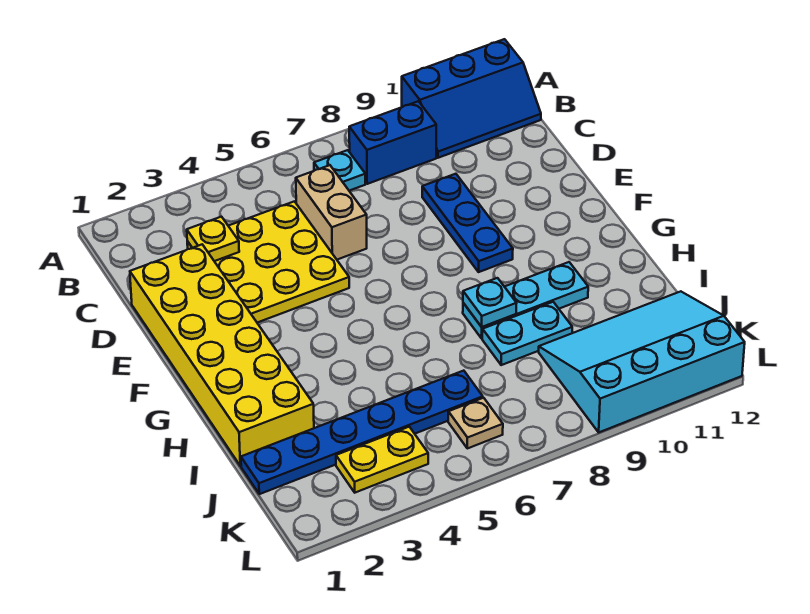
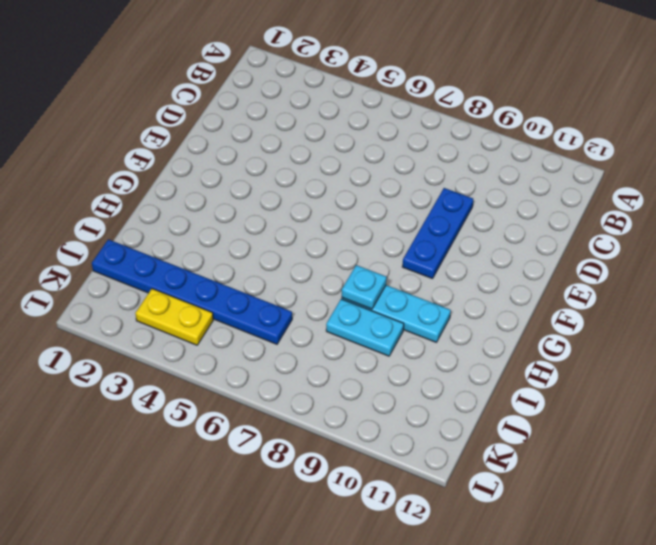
none -> blue 2x3 slope [402,39,541,158]
none -> cyan 1x1 plate [314,150,365,191]
none -> blue 1x2 brick [349,101,436,184]

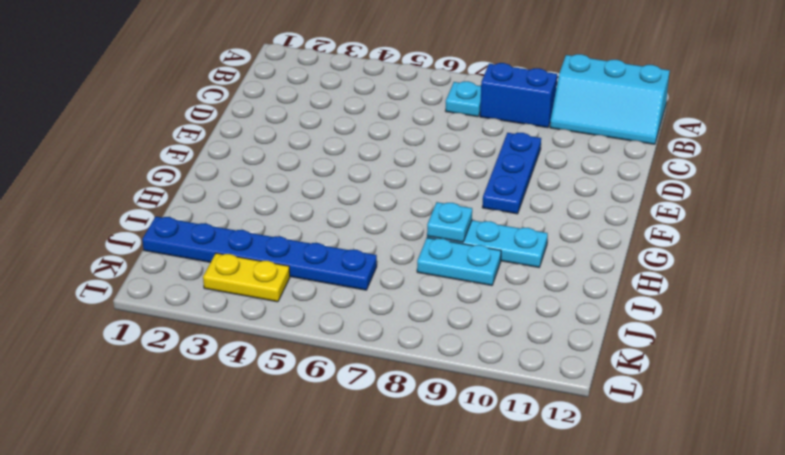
cyan 2x3 slope [550,54,670,144] -> blue 2x3 slope [402,39,541,158]
none -> yellow 3x3 plate [187,201,349,323]
none -> tan 1x2 brick [296,165,367,260]
none -> yellow 2x6 brick [130,245,314,466]

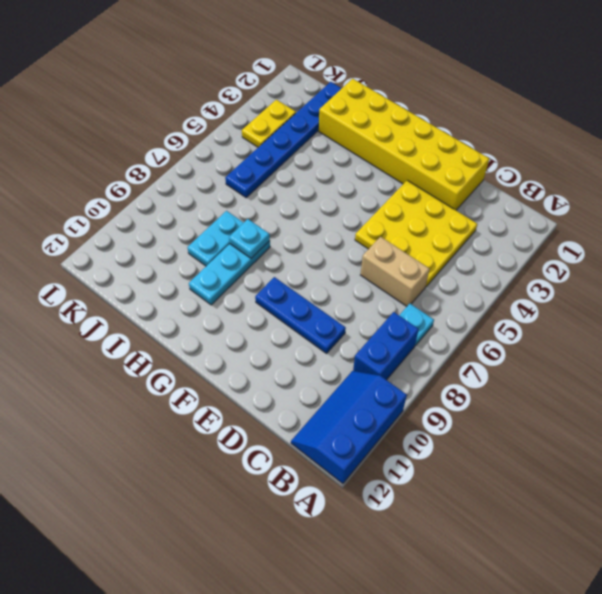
none -> cyan 3x4 slope [539,291,745,432]
none -> tan 1x1 plate [448,398,503,448]
none -> yellow 1x1 plate [187,217,239,261]

